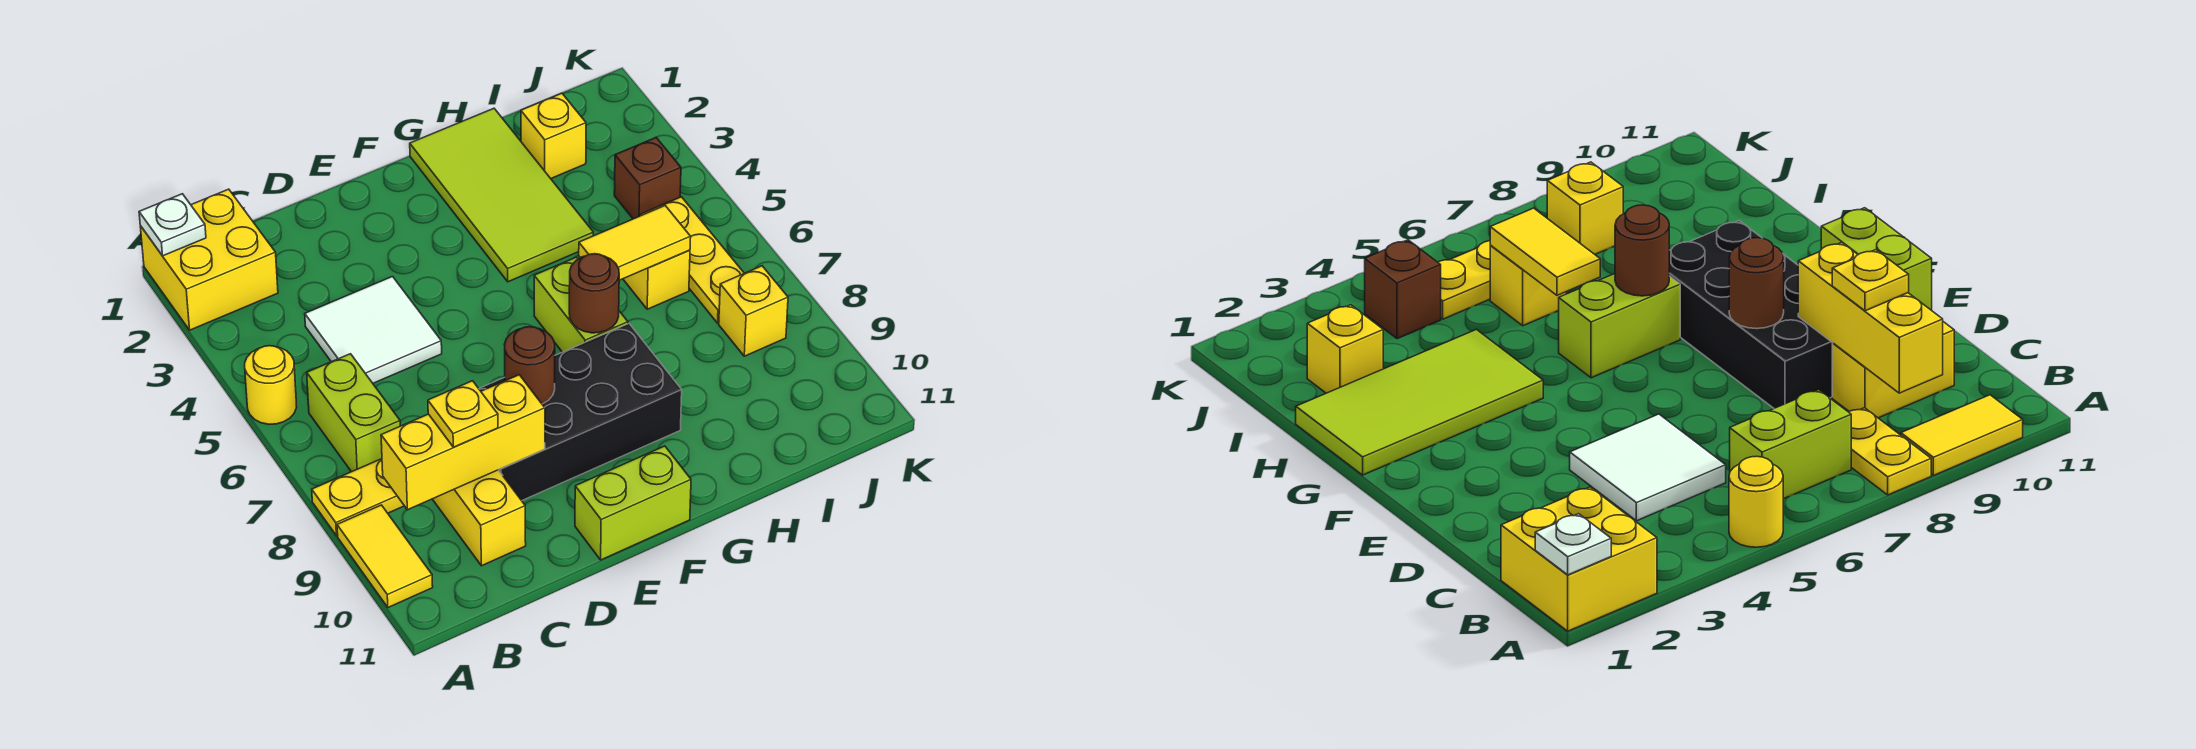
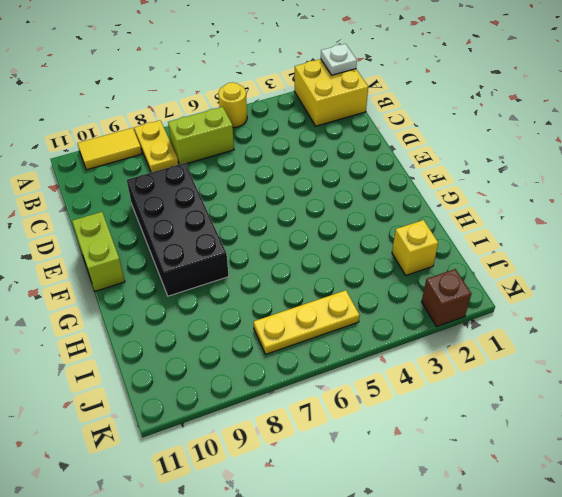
brown 1x1 brick [422,269,472,326] -> brown 1x1 brick moved to [614,138,681,219]
none -> white 2x2 tile [305,277,442,383]
none -> yellow 1x2 brick [433,470,526,566]
none -> lime 2x4 tile [410,108,593,282]

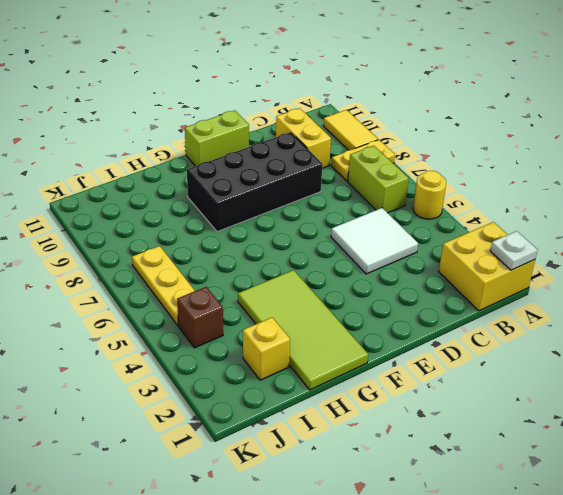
none -> lime 1x2 brick [534,257,628,352]
none -> yellow 1x1 brick [623,250,690,309]
none -> yellow 1x1 brick [719,266,788,356]

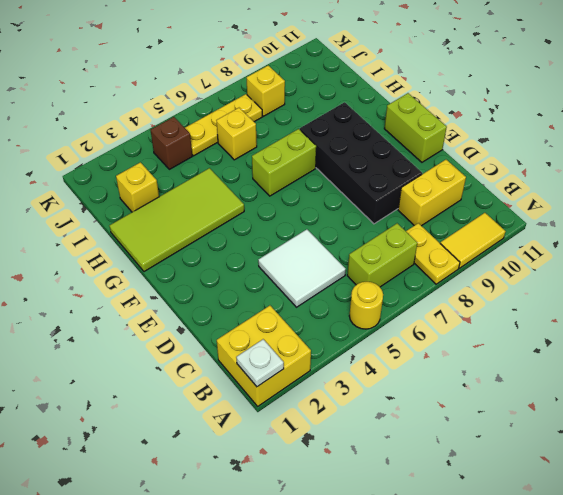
none -> yellow 1x3 brick [381,375,545,510]
none -> brown 1x1 round brick [504,327,555,404]
none -> brown 1x1 round brick [569,254,619,333]

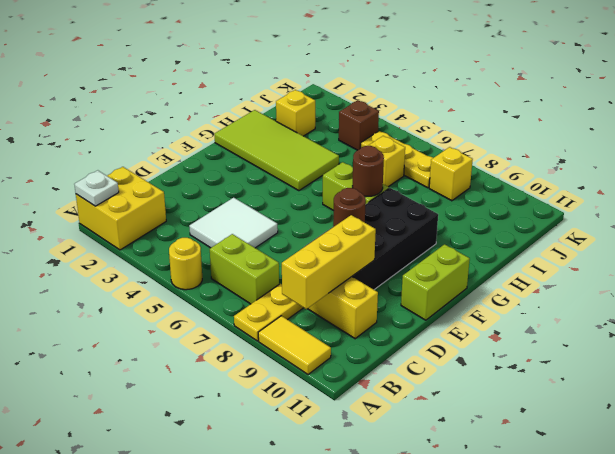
none -> yellow 1x2 tile [579,206,691,280]
none -> yellow 1x1 plate [428,381,498,447]

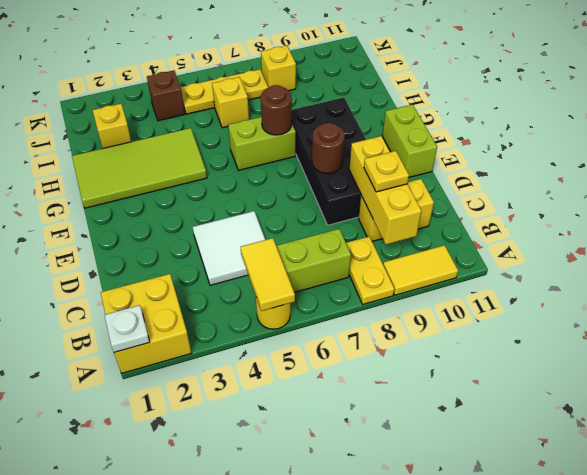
yellow 1x2 tile [241,238,295,311] -> yellow 1x2 tile moved to [579,206,691,280]

